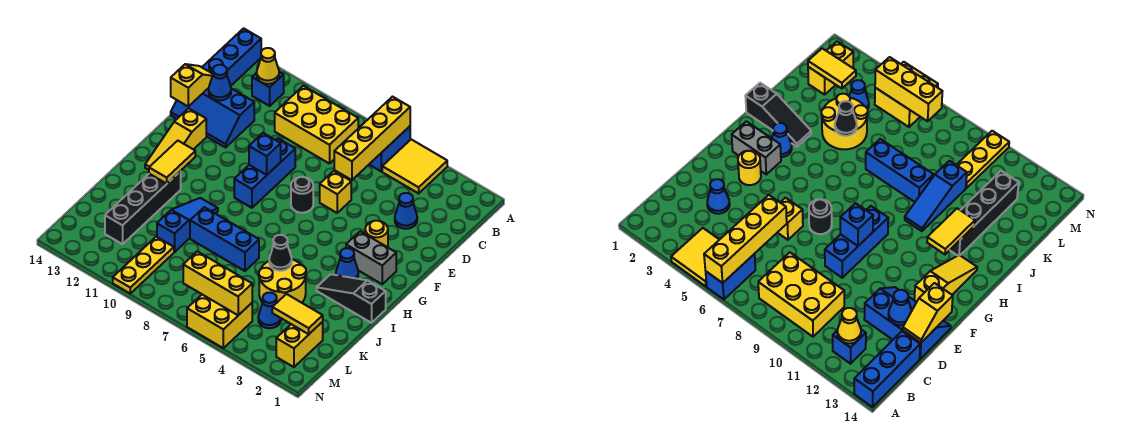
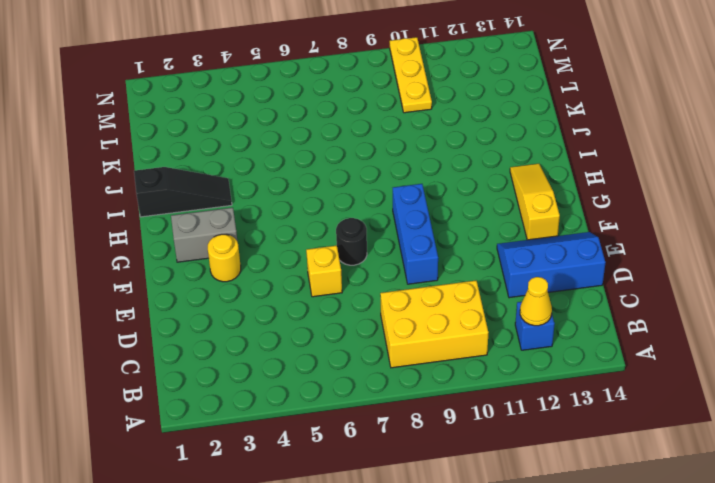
none -> yellow 2x2 tile [382,139,447,193]
none -> blue 1x2 brick [369,126,410,171]
none -> blue 1x3 brick [202,28,261,86]
none -> blue 1x1 cone [395,193,417,229]

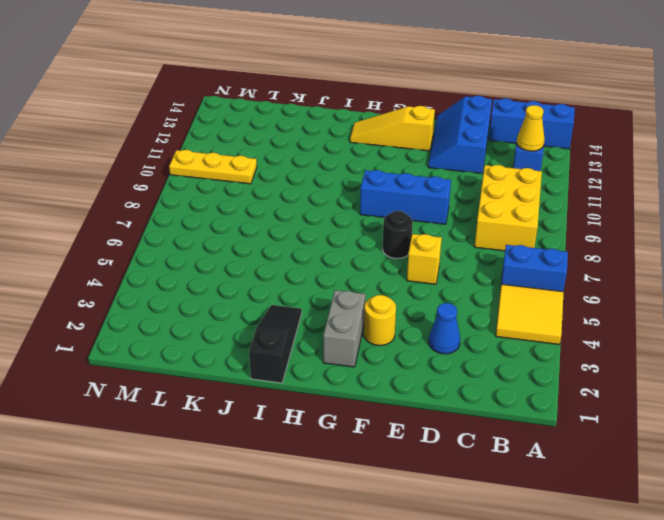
none -> blue 1x1 cone [336,248,358,279]
none -> blue 1x3 slope [157,198,218,252]
none -> black 1x4 brick [105,171,181,244]
none -> yellow 2x2 round brick [259,259,306,303]

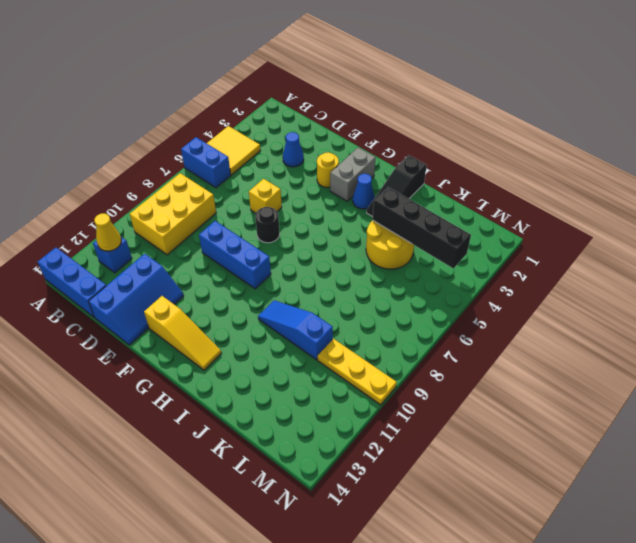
black 1x4 brick [372,187,471,268] -> black 1x4 brick moved to [105,171,181,244]
none -> blue 1x3 brick [190,207,259,271]
none -> yellow 1x2 brick [276,322,323,367]
none -> blue 1x1 cone [258,293,281,328]
none -> yellow 2x2 brick [187,295,252,348]

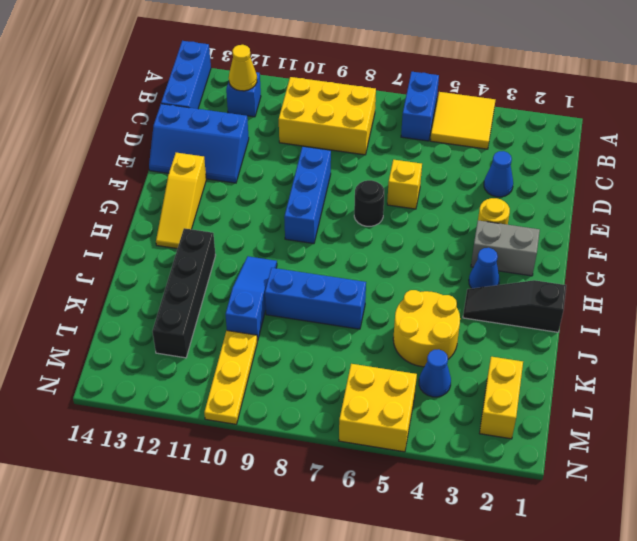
none -> yellow 1x4 brick [334,97,410,180]
none -> blue 1x1 cone [209,65,231,100]
none -> yellow 1x2 slope [171,64,213,106]
none -> blue 1x1 brick [249,133,281,175]

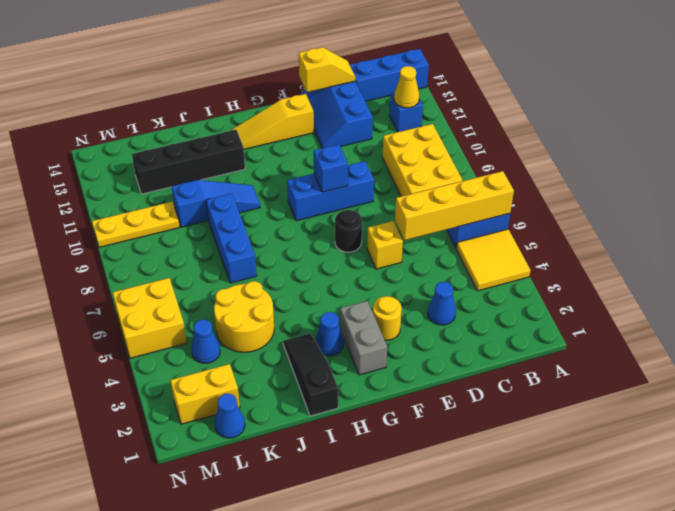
blue 1x1 cone [215,394,245,438] -> blue 1x1 cone moved to [209,65,231,100]
none -> yellow 1x2 tile [149,141,195,184]
none -> black 1x1 cone [269,235,292,271]
none -> yellow 1x2 tile [272,294,323,334]
none -> yellow 1x3 brick [183,251,252,315]

